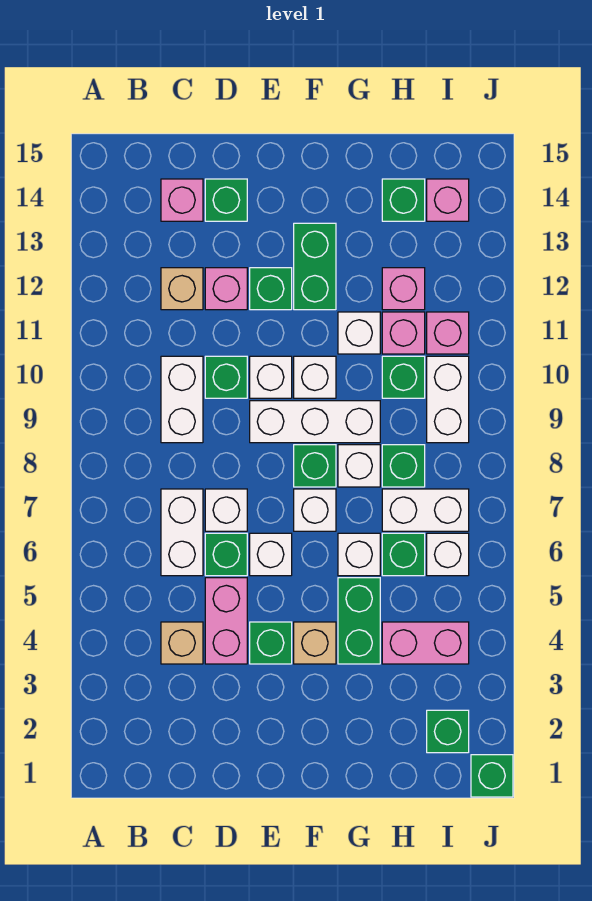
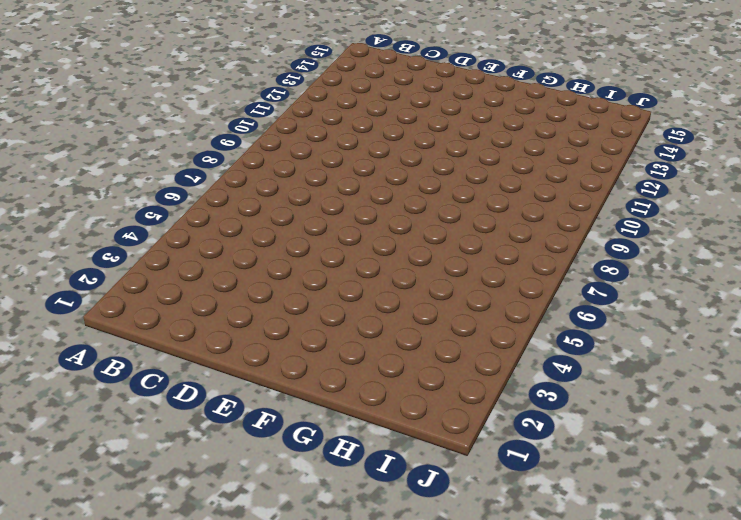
none -> tan 1x1 brick [161,622,203,664]
none -> white 1x2 brick [161,489,203,576]
none -> white 1x2 brick [161,356,203,443]
none -> tan 1x1 brick [161,268,203,310]

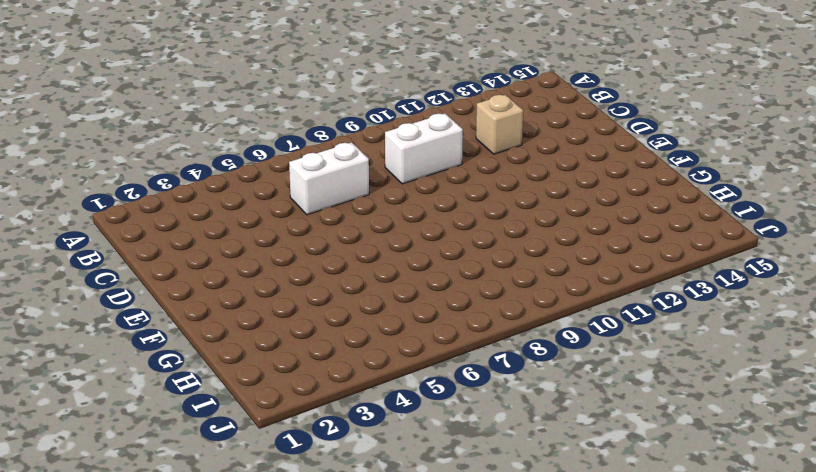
none -> tan 1x1 brick [161,622,203,664]
none -> pink 1x1 brick [161,179,203,221]
none -> pink 1x2 brick [205,578,247,664]
none -> green 1x1 brick [205,533,247,576]

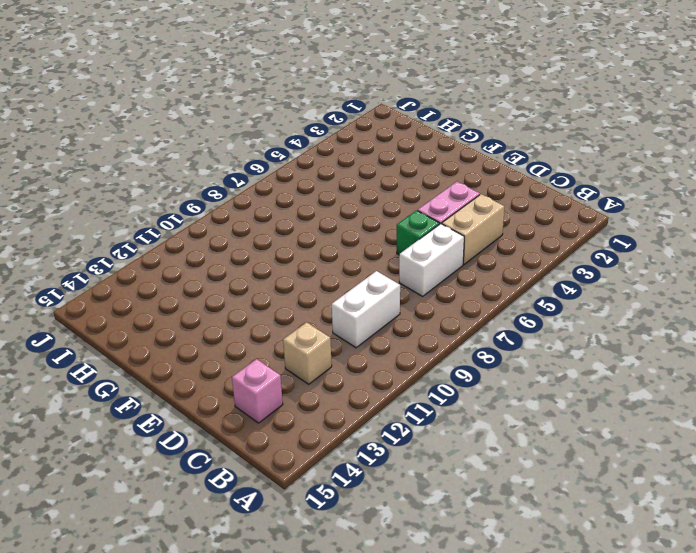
tan 1x2 brick [442,194,504,264] -> tan 1x1 brick [161,622,203,664]
none -> white 1x1 brick [205,489,247,531]
none -> green 1x1 brick [205,356,247,398]
none -> pink 1x1 brick [205,268,247,310]
none -> green 1x1 brick [205,179,247,221]

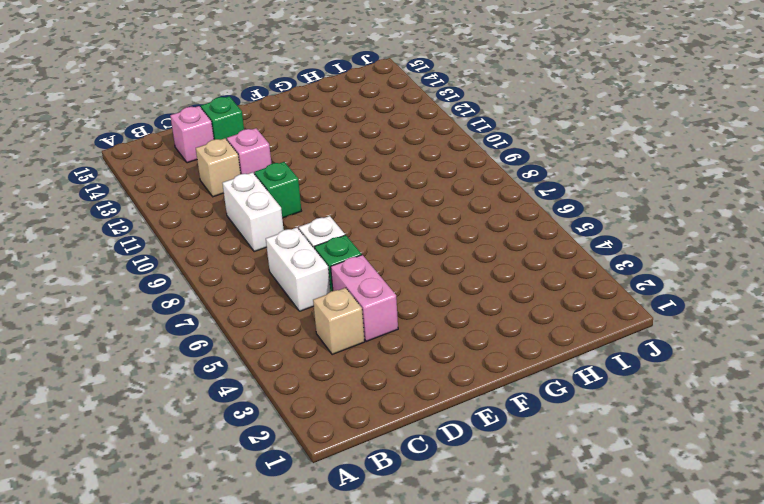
none -> green 1x1 brick [250,622,292,664]
none -> white 1x1 brick [250,533,292,576]
none -> white 1x3 brick [250,401,380,443]
none -> white 1x1 brick [250,356,292,398]

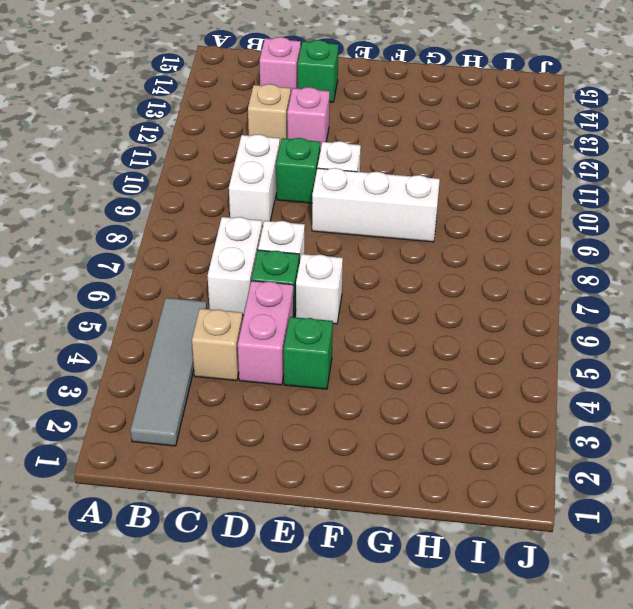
grey 1x4 tile [130,298,207,446] -> none
none -> green 1x1 brick [250,268,292,310]
none -> tan 1x1 brick [294,622,336,664]
none -> white 1x1 brick [294,489,336,531]
none -> green 1x1 brick [294,445,336,487]

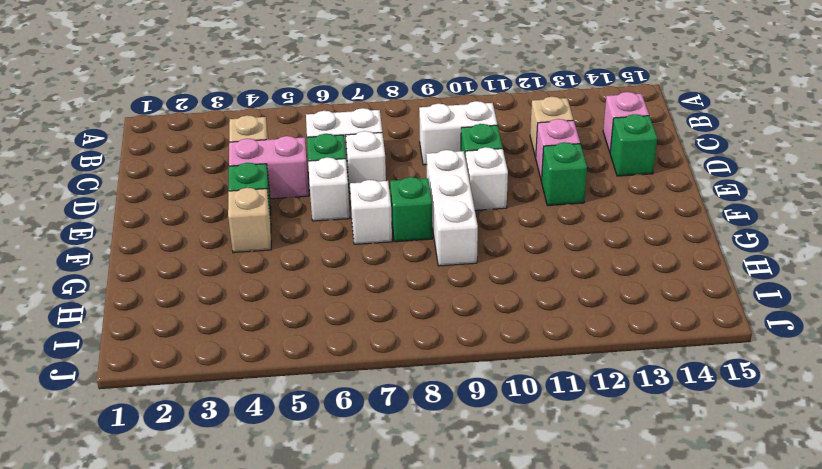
none -> white 1x1 brick [294,356,336,398]
none -> green 1x2 brick [294,223,336,310]
none -> green 1x2 brick [338,578,380,664]
none -> white 1x1 brick [338,533,380,576]

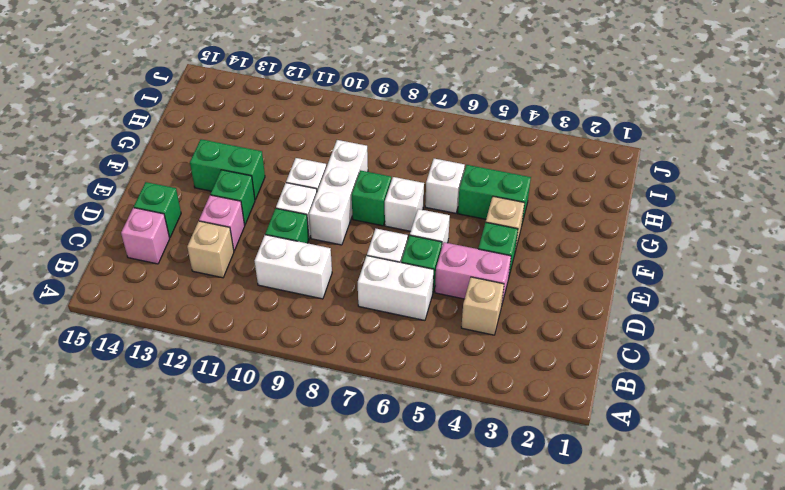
none -> white 1x1 brick [338,445,380,487]
none -> white 1x1 brick [338,312,380,354]
none -> pink 1x2 brick [382,622,469,664]
none -> green 1x1 brick [382,533,425,576]

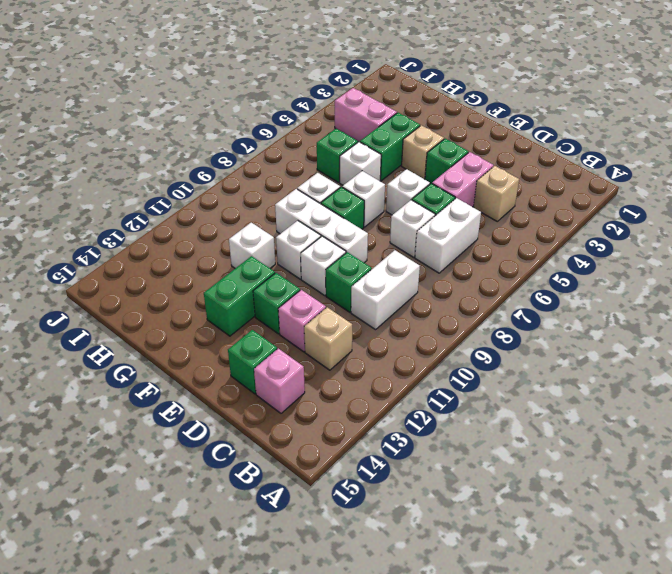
none -> white 1x2 brick [382,489,469,531]
none -> green 1x1 brick [382,445,425,487]
none -> green 1x1 brick [382,356,425,398]
none -> pink 1x1 brick [382,312,425,354]

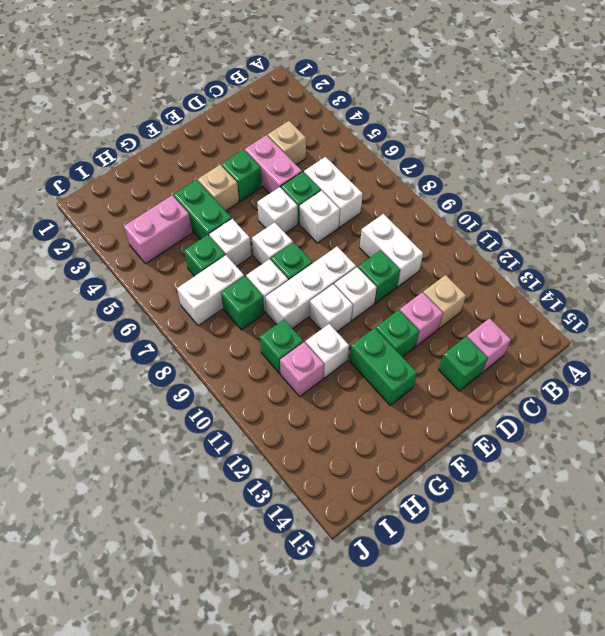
none -> pink 1x1 brick [382,268,425,310]
none -> green 1x1 brick [382,179,425,221]
none -> green 1x1 brick [427,710,469,753]
none -> white 1x1 brick [427,533,469,576]

